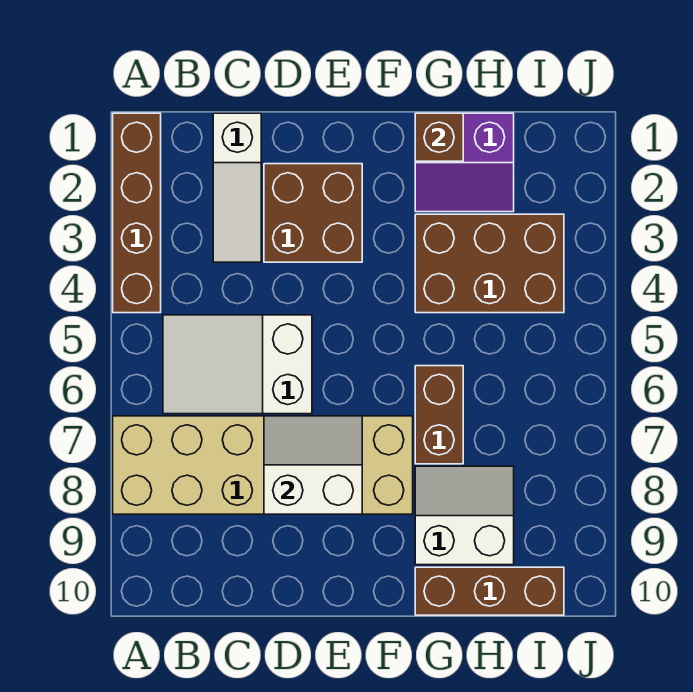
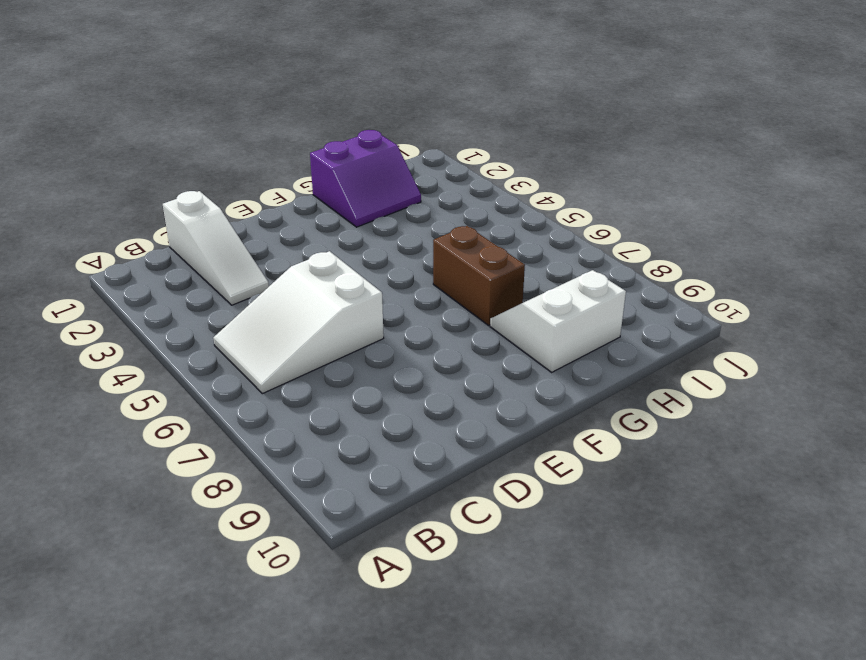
none -> brown 1x4 brick [113,113,161,313]
none -> tan 2x6 brick [113,416,413,514]
none -> brown 2x2 brick [264,164,362,262]

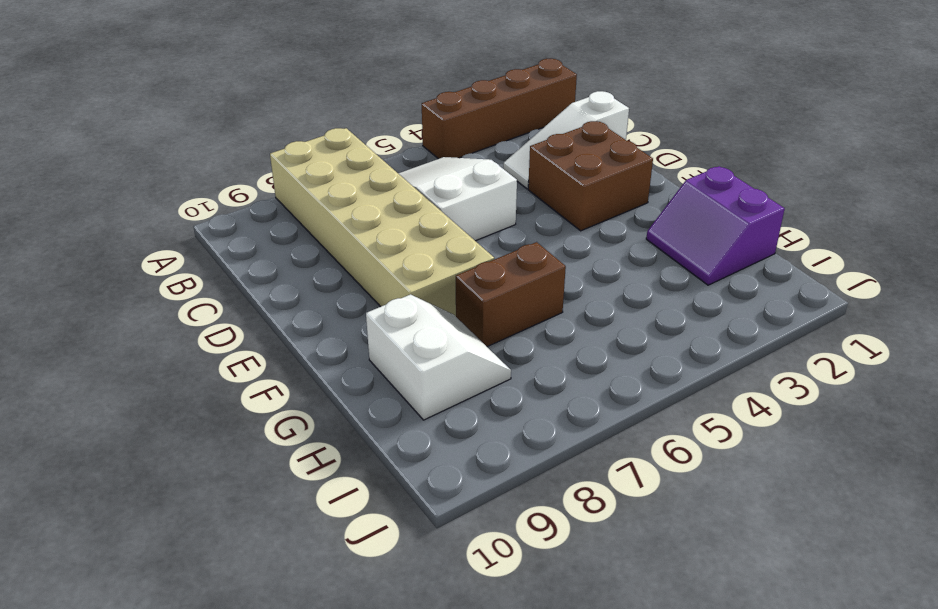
none -> brown 2x3 brick [415,214,564,313]
none -> brown 1x3 brick [415,567,564,615]
none -> white 2x2 slope [264,416,362,514]

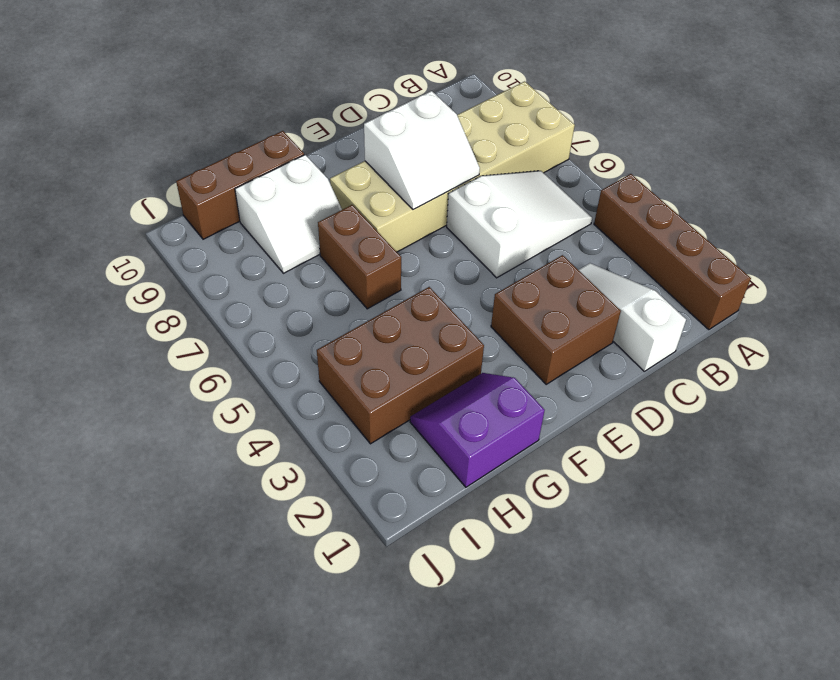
none -> brown 1x1 brick [415,113,463,161]

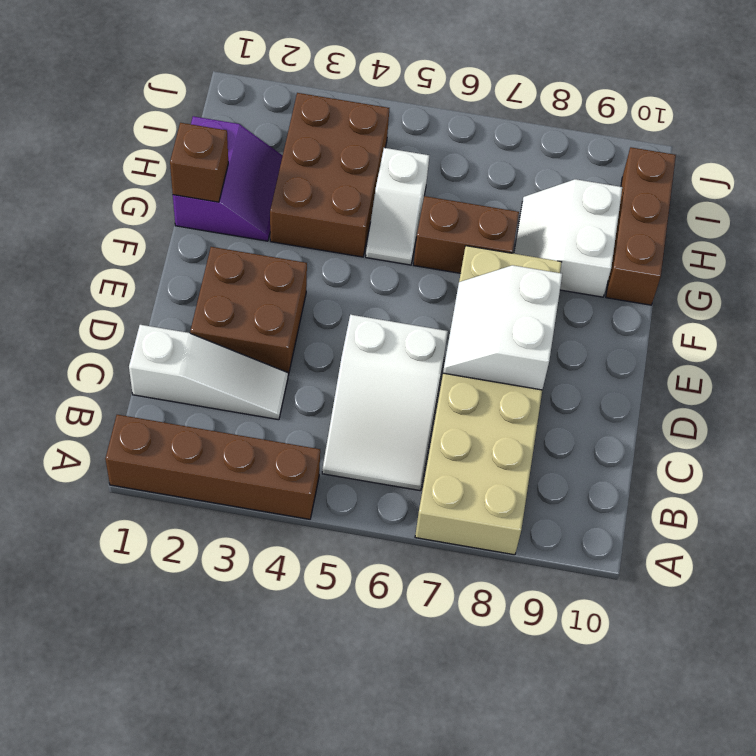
white 1x2 slope [366,148,429,265] -> none

